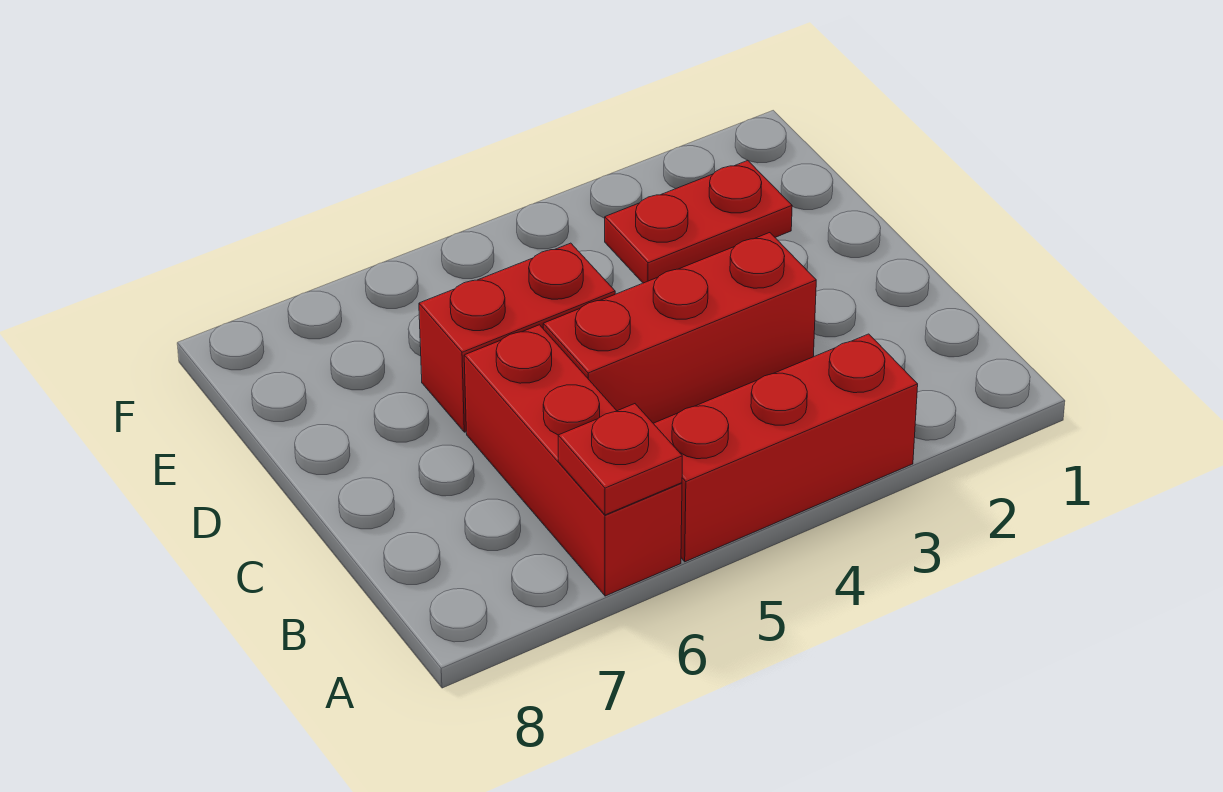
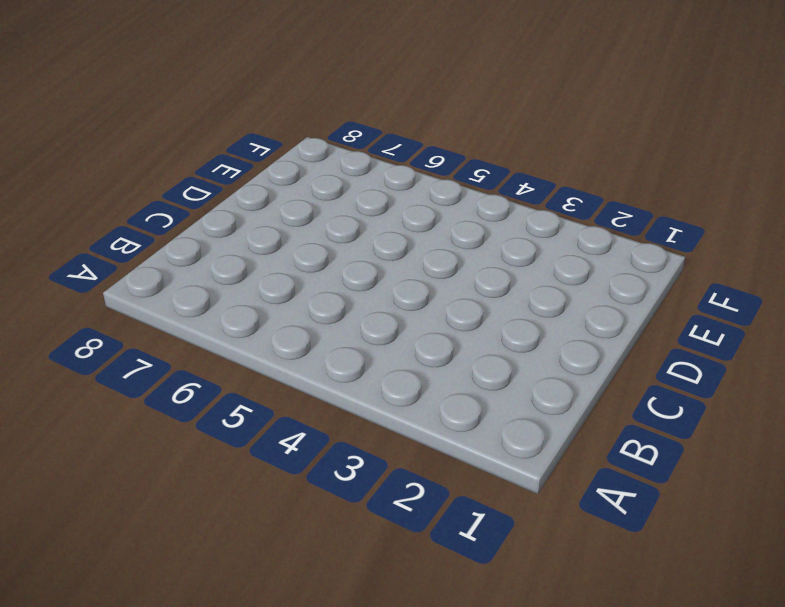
none -> red 1x3 brick [653,334,918,562]
none -> red 1x3 brick [464,325,682,596]

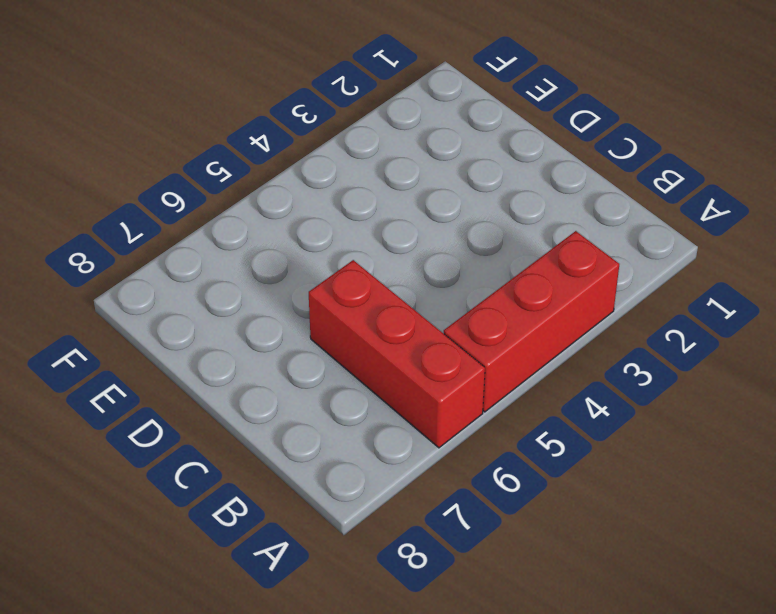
none -> red 1x3 brick [543,233,816,423]
none -> red 1x2 brick [419,243,615,432]

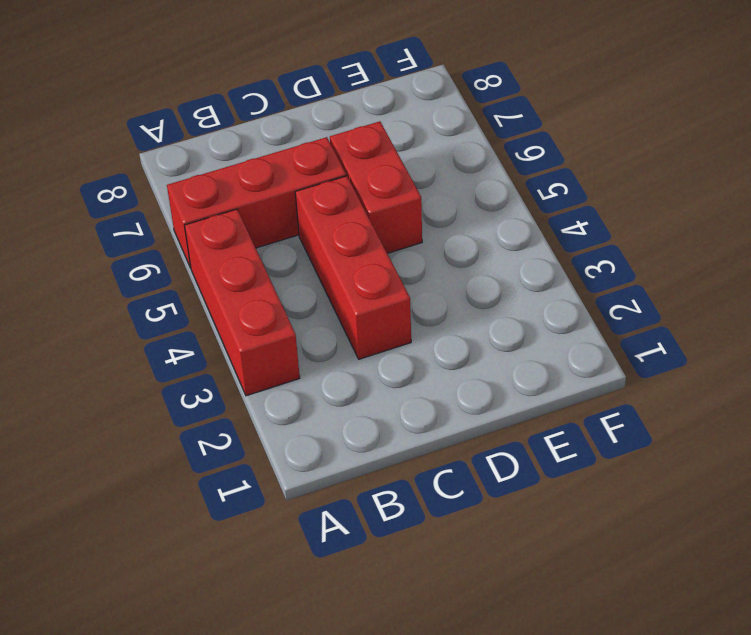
none -> red 1x2 plate [605,160,792,283]
none -> red 1x1 plate [558,404,682,515]

